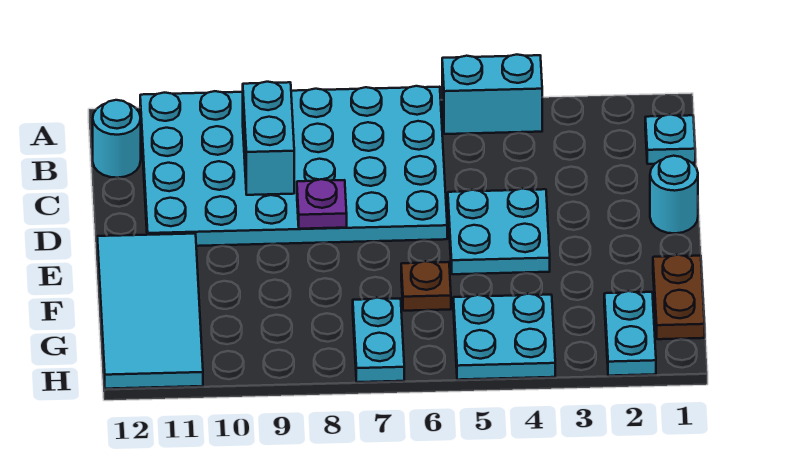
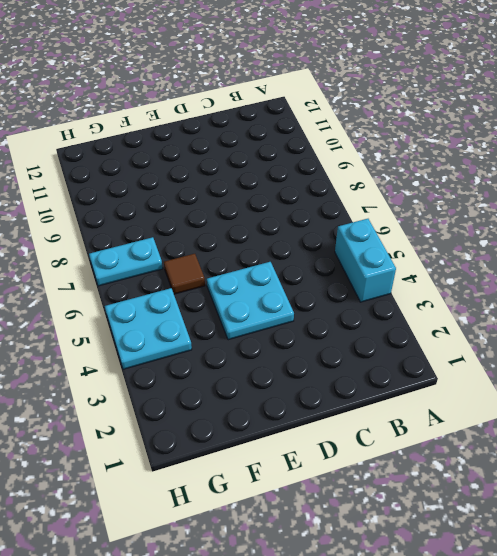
brown 1x1 tile [164,254,205,294] -> brown 1x1 plate [401,261,451,311]
none -> cyan 4x6 plate [140,86,447,246]
none -> cyan 1x1 plate [645,115,695,164]
none -> cyan 1x1 round brick [93,100,141,178]

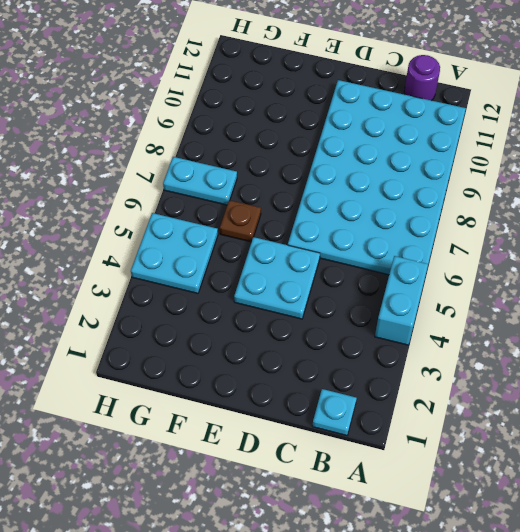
purple 1x1 round brick [404,55,440,101] -> cyan 1x1 round brick [93,100,141,178]
none -> cyan 1x1 round brick [650,156,698,233]
none -> cyan 2x4 tile [97,234,203,389]
none -> brown 1x2 plate [653,255,705,339]

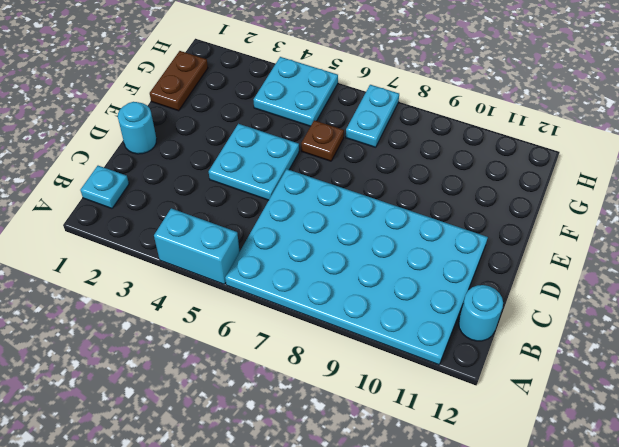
none -> cyan 2x4 tile [97,234,203,389]
none -> cyan 1x2 plate [604,291,656,376]
none -> cyan 1x2 brick [243,82,294,195]

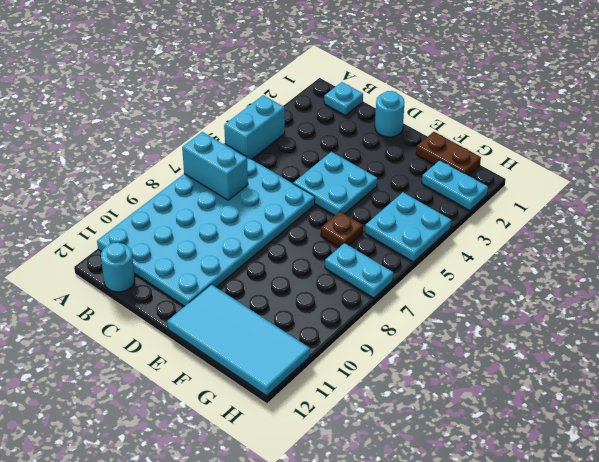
cyan 1x2 brick [182,132,248,200] -> cyan 1x2 brick moved to [243,82,294,195]
none -> purple 1x1 plate [297,179,347,229]

